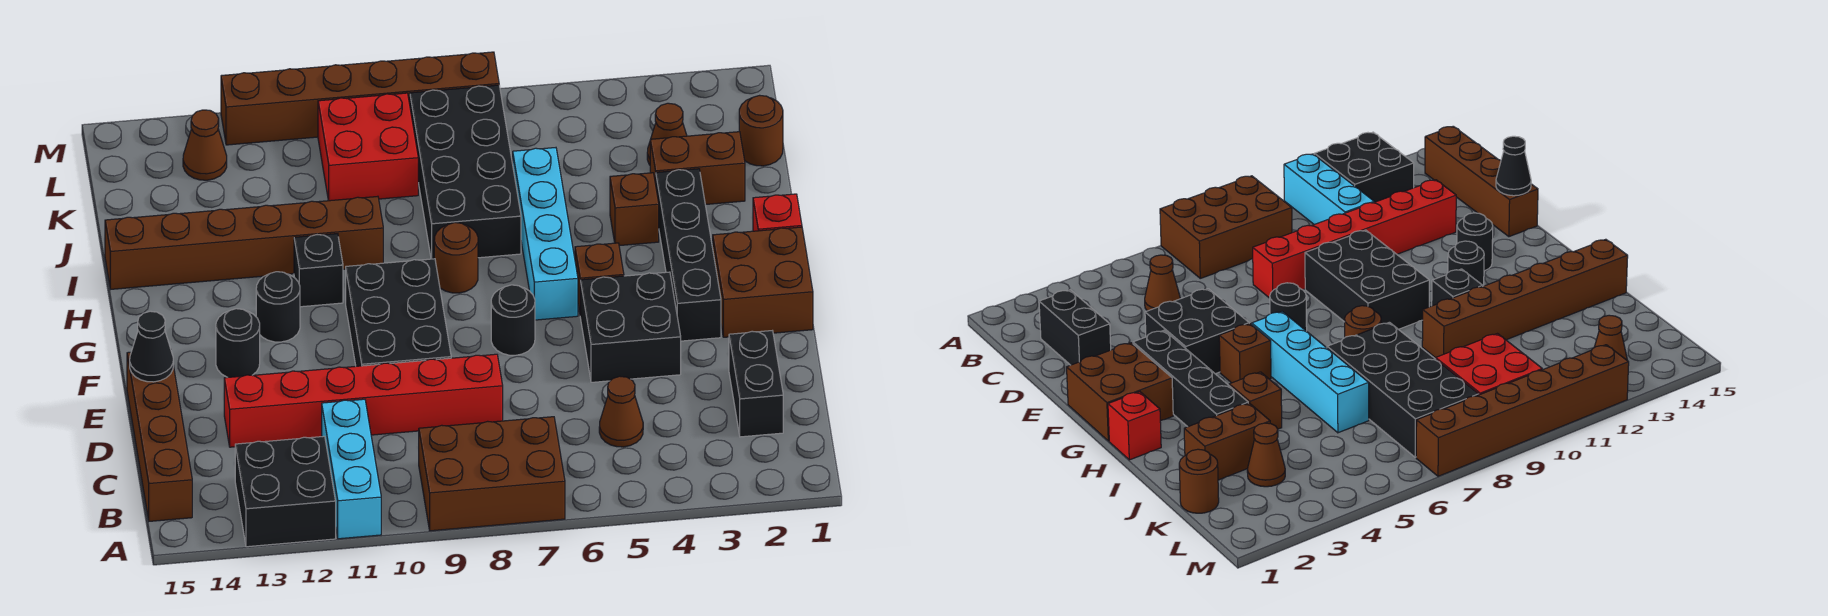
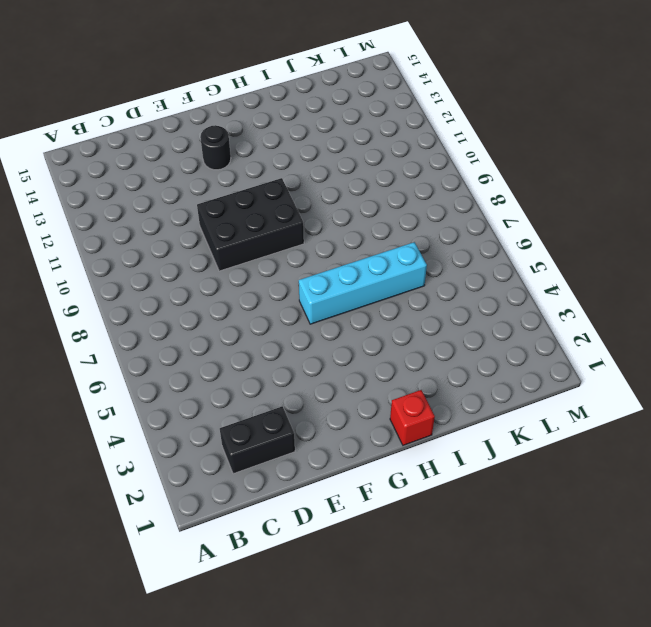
none -> brown 2x3 brick [419,417,565,531]
none -> cyan 1x3 brick [322,399,381,539]
none -> black 2x2 brick [235,436,336,547]

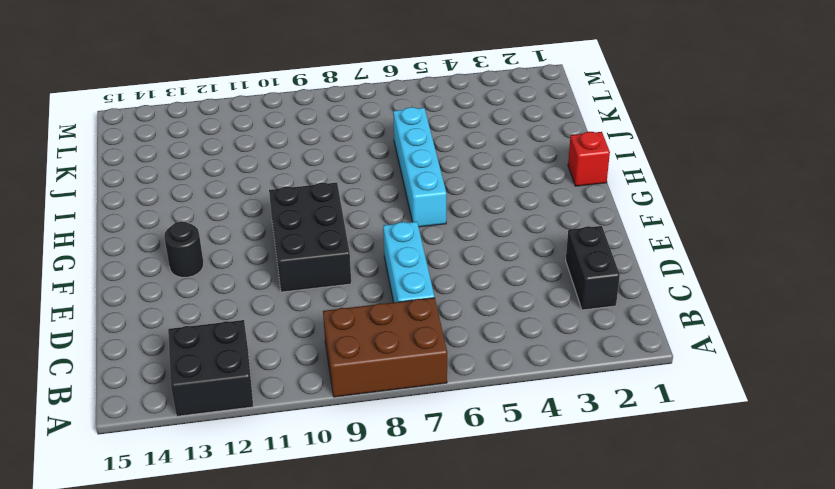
cyan 1x3 brick [383,222,435,302] -> cyan 1x3 brick moved to [322,399,381,539]
none -> brown 1x4 brick [127,352,192,521]
none -> brown 1x1 cone [599,376,643,447]
none -> red 1x6 brick [224,354,503,447]

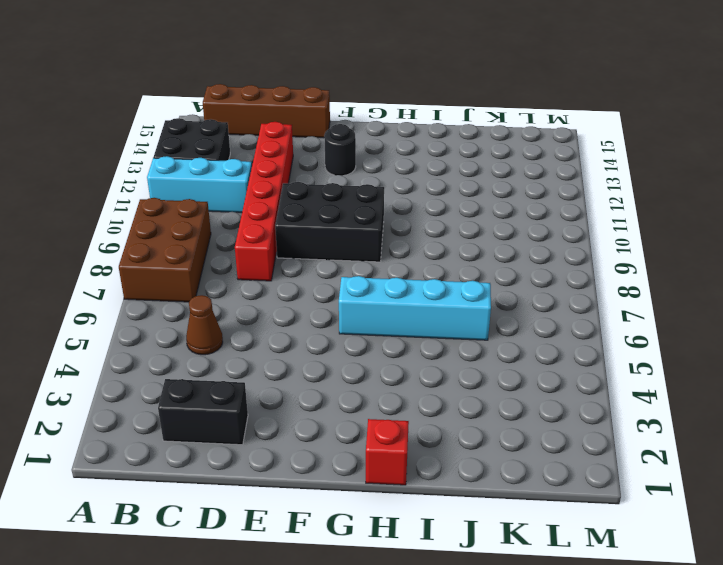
none -> black 2x2 brick [580,272,681,382]
none -> brown 2x2 brick [713,227,813,337]
none -> black 1x4 brick [656,169,721,341]

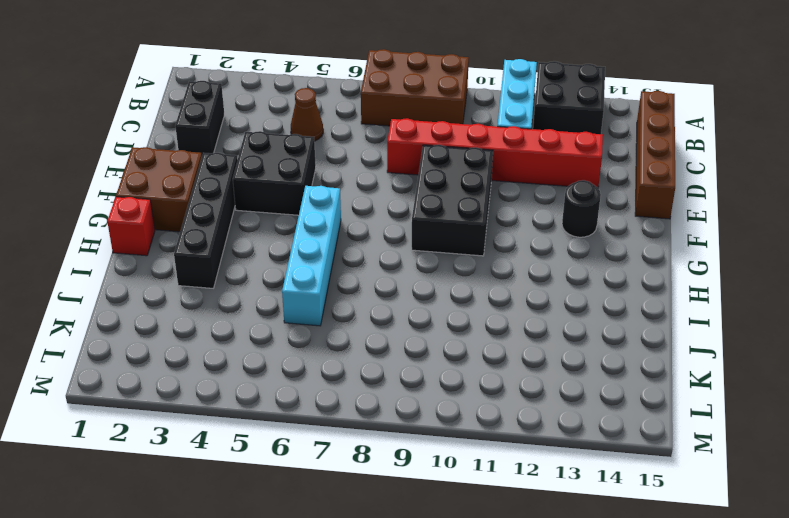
none -> black 1x1 round brick [491,285,535,355]
none -> brown 1x1 brick [575,243,624,312]
none -> black 1x1 round brick [256,272,300,342]

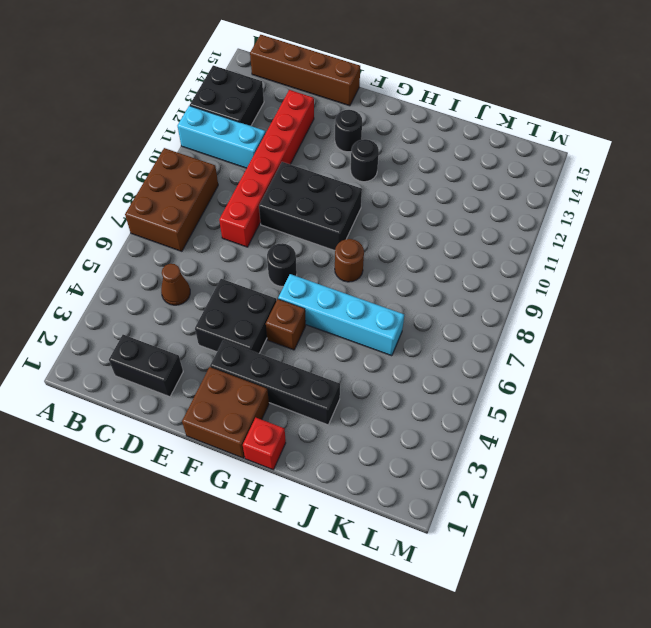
none -> black 1x1 brick [294,234,343,307]
none -> brown 1x1 brick [610,173,659,246]
none -> black 2x4 brick [410,85,521,259]

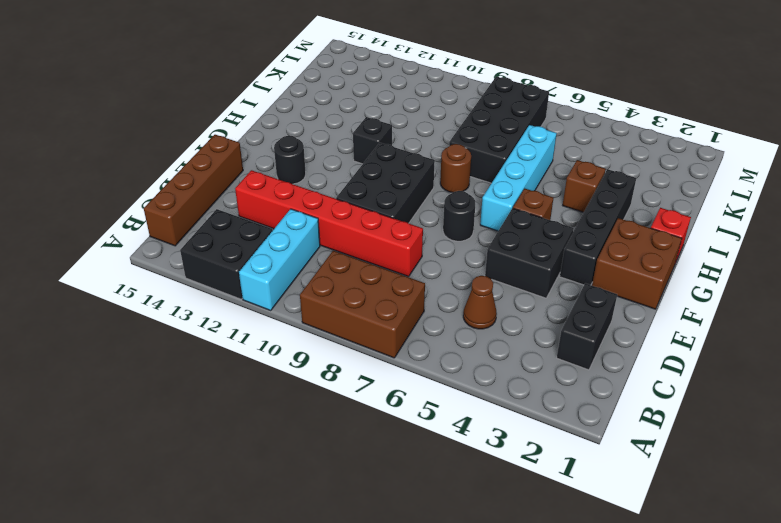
none -> black 1x1 round brick [256,272,300,342]
none -> brown 1x6 brick [105,196,383,289]
none -> brown 1x2 brick [650,132,745,205]

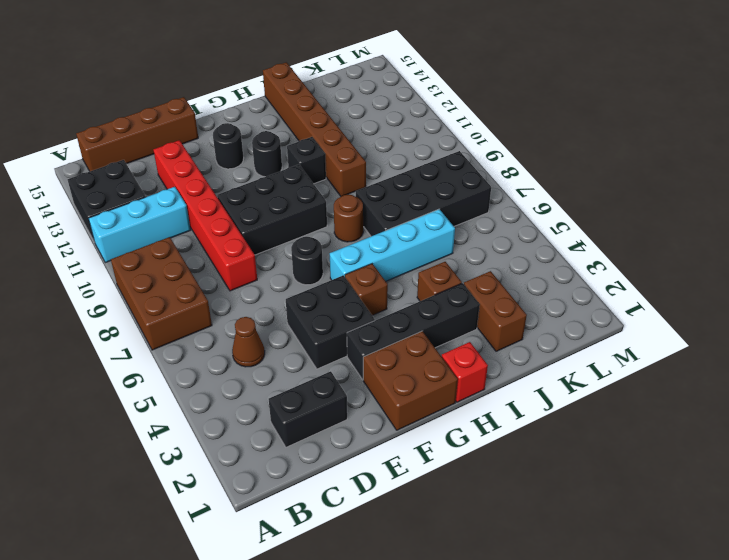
none -> brown 1x1 round brick [739,95,783,166]
none -> brown 1x1 cone [647,103,687,165]
none -> red 2x2 brick [318,93,418,201]

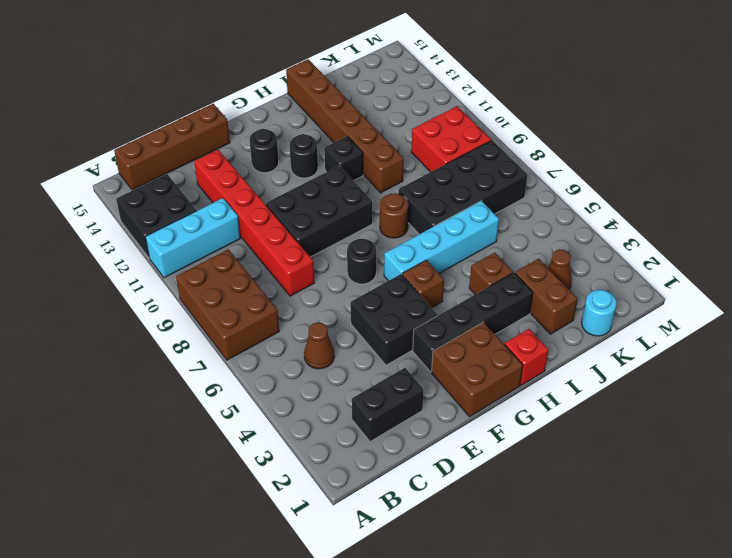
cyan 1x1 round brick [582,290,617,336] -> brown 1x1 round brick [739,95,783,166]
none -> brown 1x1 cone [183,110,227,180]
none -> brown 1x6 brick [221,52,499,145]
none -> black 1x1 cone [130,311,173,382]

